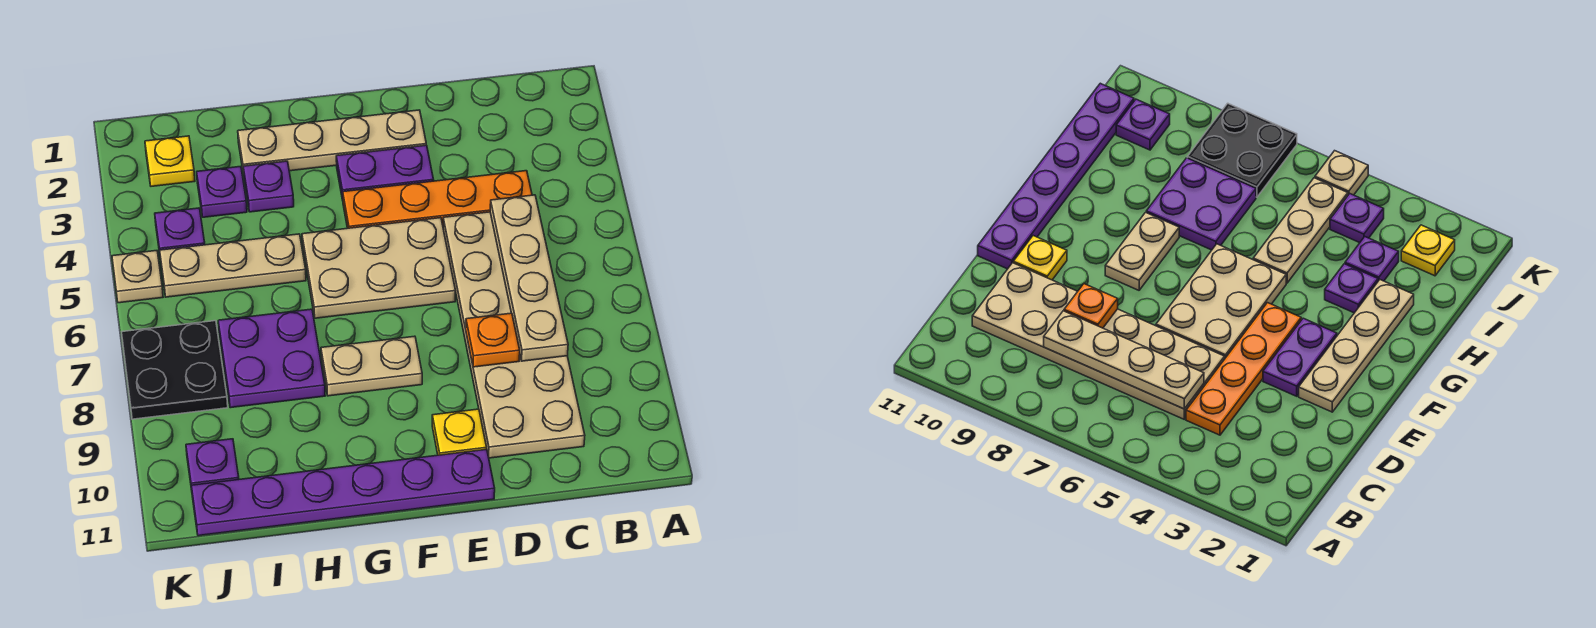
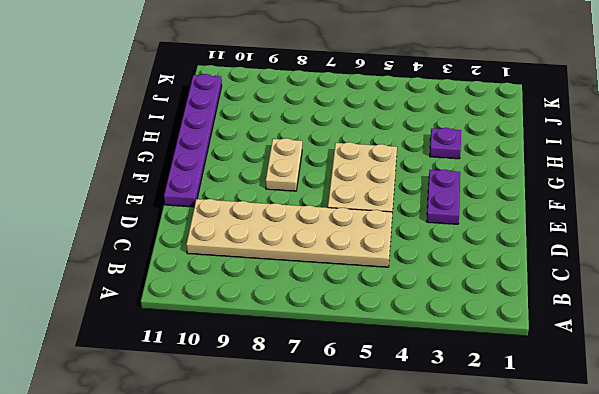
none -> orange 1x4 plate [343,171,532,228]
none -> tan 1x4 plate [238,110,426,175]
none -> yellow 1x1 plate [432,409,487,455]

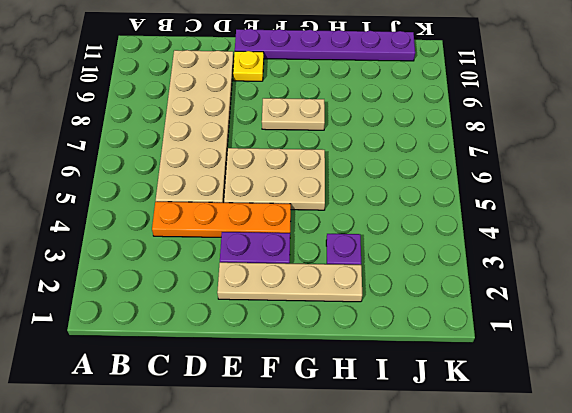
none -> tan 1x3 plate [160,234,306,297]
none -> purple 2x2 plate [218,309,325,408]
none -> purple 1x1 plate [197,166,247,217]

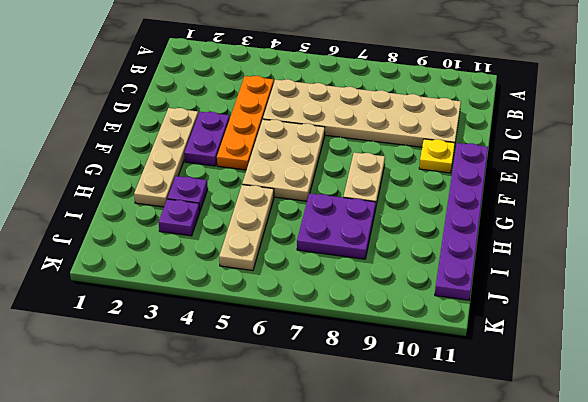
none -> yellow 1x1 plate [145,136,195,186]
none -> purple 1x1 plate [155,208,205,253]
none -> black 2x2 plate [122,321,228,419]

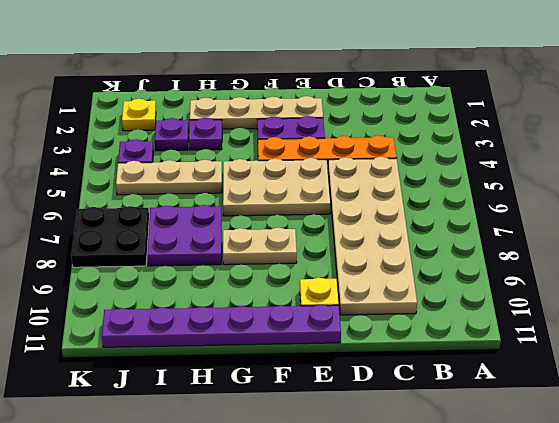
none -> purple 1x1 plate [186,439,239,490]
none -> tan 1x1 plate [112,251,163,303]
none -> tan 1x4 plate [490,195,568,361]

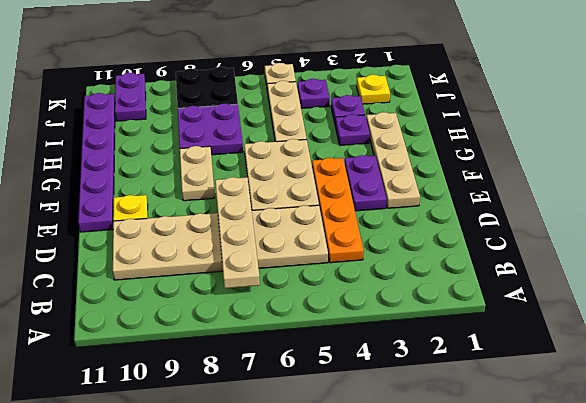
tan 1x4 plate [215,177,260,288] -> tan 1x4 plate turned to [490,195,568,361]
purple 1x2 plate [115,73,146,121] -> purple 1x1 plate [186,439,239,490]
none -> orange 1x1 plate [466,313,520,367]

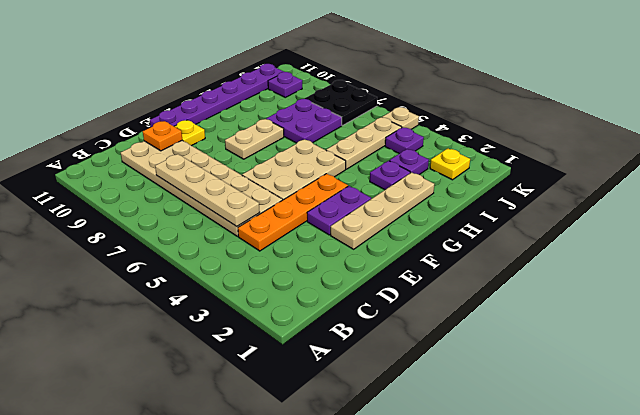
orange 1x1 plate [143,121,182,151] -> orange 1x1 plate moved to [466,313,520,367]

